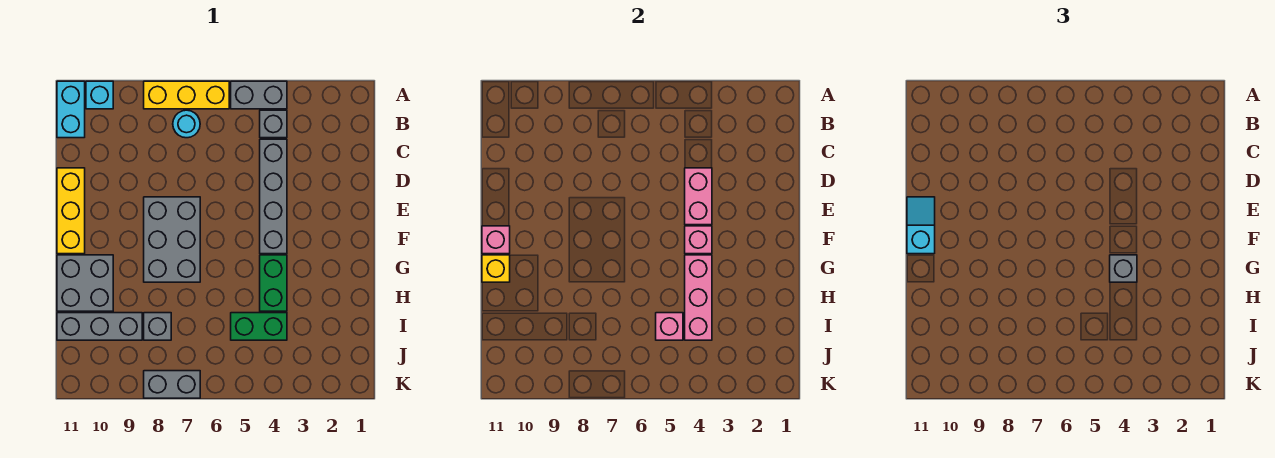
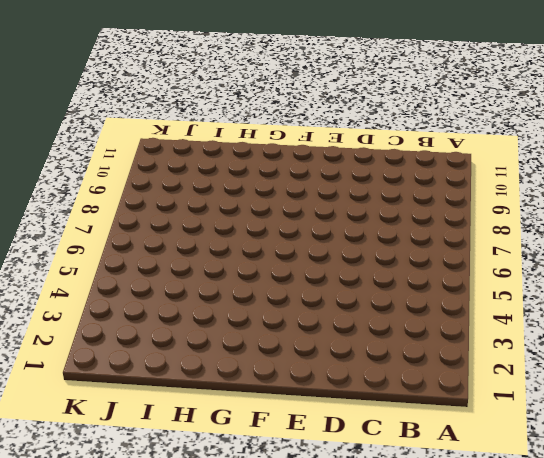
none -> grey 1x2 brick [231,81,287,109]
none -> yellow 1x3 brick [144,81,229,109]
none -> cyan 1x1 brick [86,81,113,109]

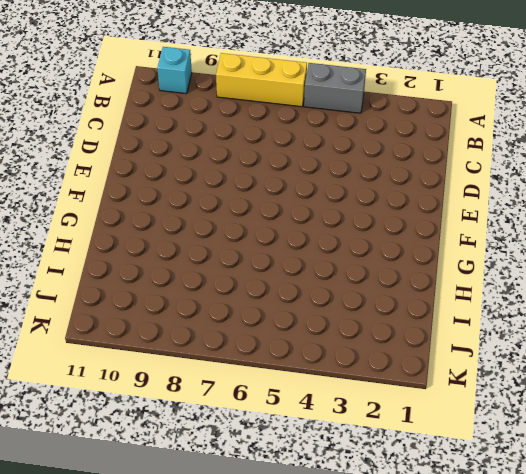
none -> cyan 1x2 brick [57,81,85,138]
none -> grey 1x1 brick [260,110,287,138]
none -> cyan 1x1 round brick [173,110,200,138]

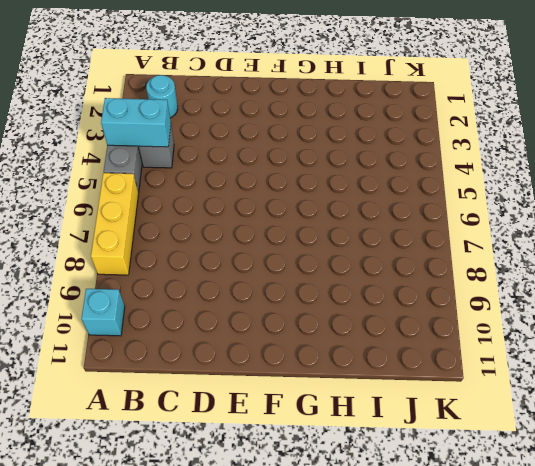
cyan 1x2 brick [101,98,171,147] -> cyan 1x2 brick moved to [57,81,85,138]
cyan 1x1 round brick [146,75,178,118] -> cyan 1x1 round brick moved to [173,110,200,138]
none -> grey 1x4 brick [260,139,287,254]
none -> yellow 1x3 brick [57,168,85,254]
none -> grey 2x3 brick [144,197,200,282]

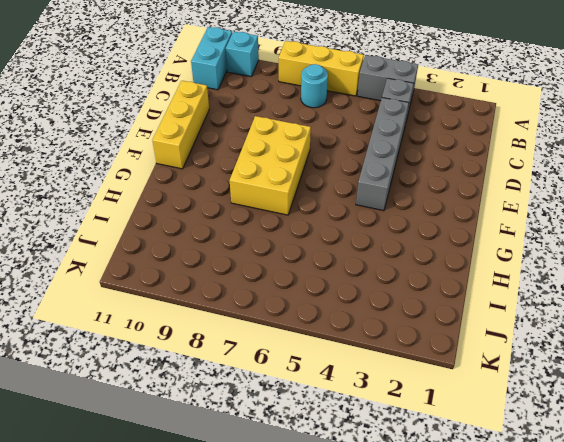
yellow 2x3 brick [230,116,311,215] -> grey 2x3 brick [144,197,200,282]
none -> green 1x2 brick [260,255,287,311]
none -> grey 2x2 brick [57,255,113,311]
none -> green 1x2 brick [231,313,287,340]

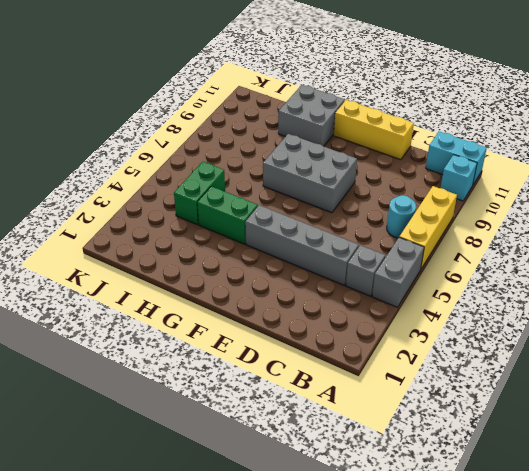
none -> grey 1x1 brick [144,313,171,340]
none -> grey 1x3 brick [57,313,142,340]
none -> grey 1x2 brick [144,371,200,398]

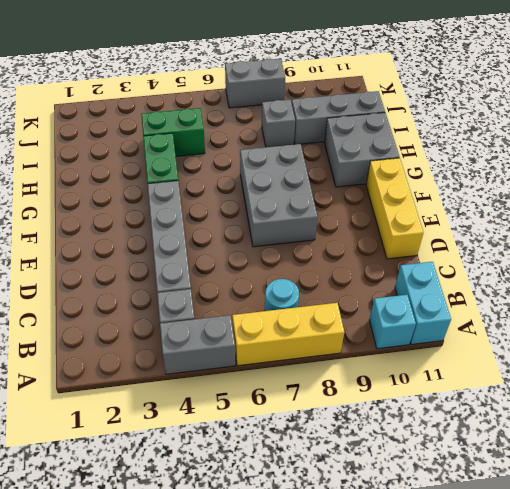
none -> pink 1x2 brick [685,168,712,225]
none -> pink 1x1 brick [685,226,712,254]
none -> pink 1x1 brick [482,226,510,254]

